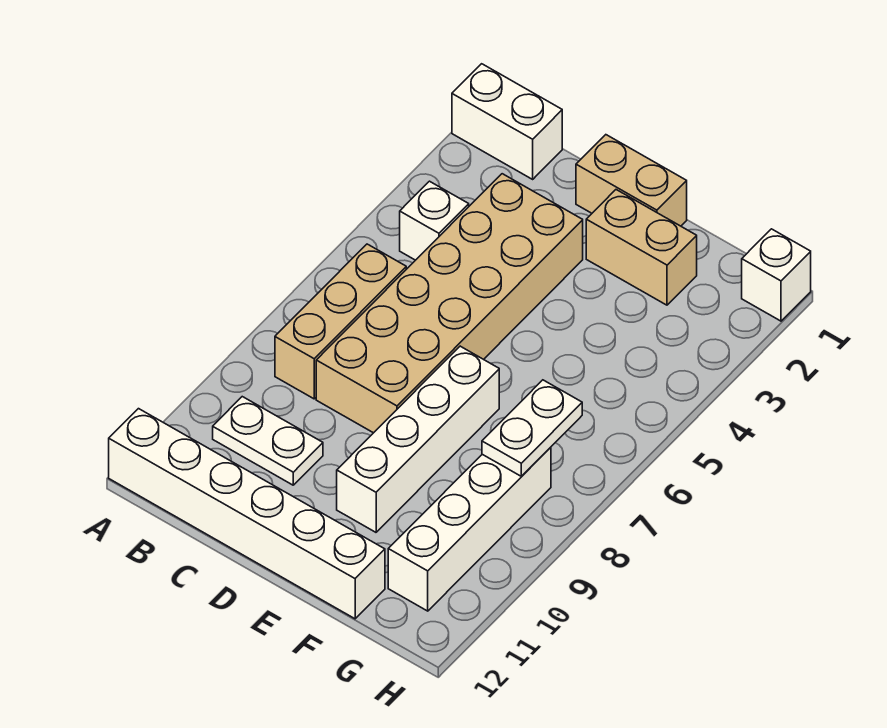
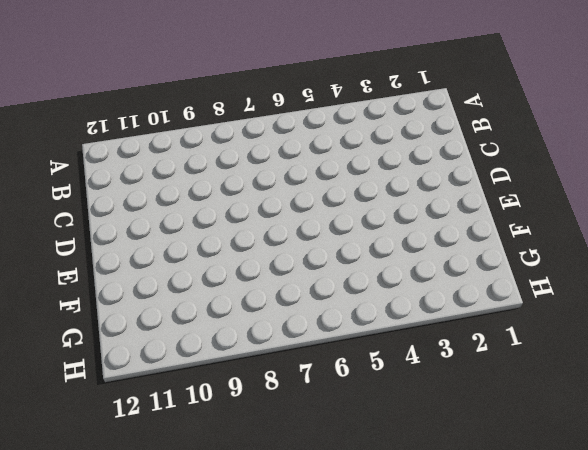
none -> white 1x2 brick [452,64,562,179]
none -> white 1x6 brick [109,409,385,619]
none -> white 1x1 brick [400,181,469,260]

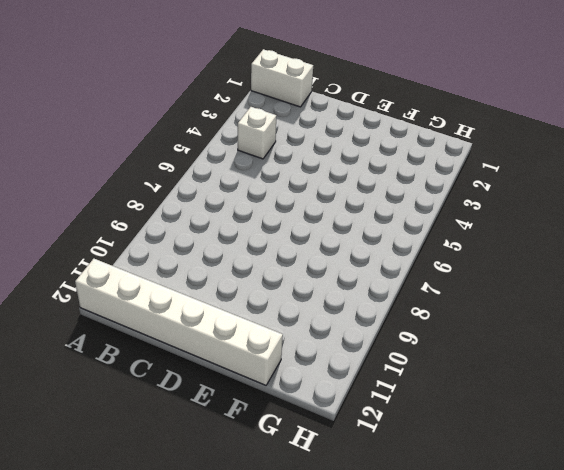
none -> tan 1x3 brick [275,244,406,399]
none -> white 1x2 plate [213,397,323,485]
none -> tan 2x6 brick [316,174,583,433]

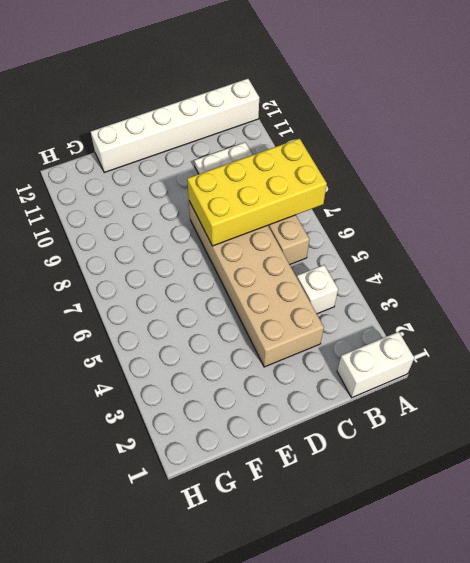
yellow 2x4 brick [187,139,327,246] -> none
none -> tan 1x2 brick [576,135,687,226]
none -> tan 1x2 brick [586,190,697,305]
none -> white 1x4 brick [337,346,499,532]

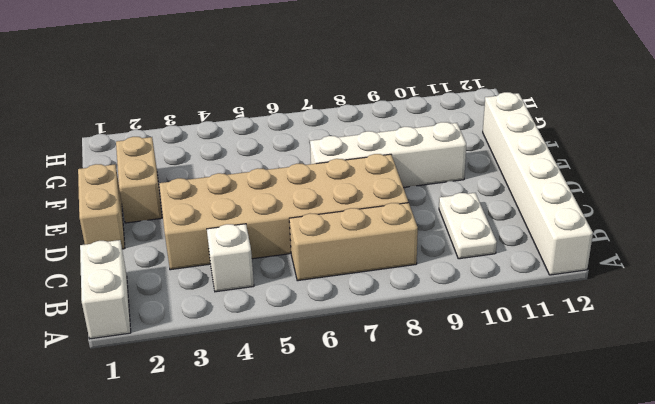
none -> white 1x4 brick [388,447,551,611]
none -> white 1x1 brick [742,229,811,321]
none -> white 1x2 plate [482,380,582,476]

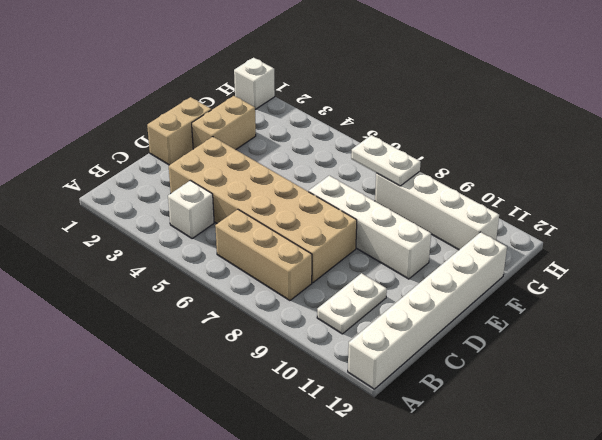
none -> white 1x2 brick [452,64,562,179]

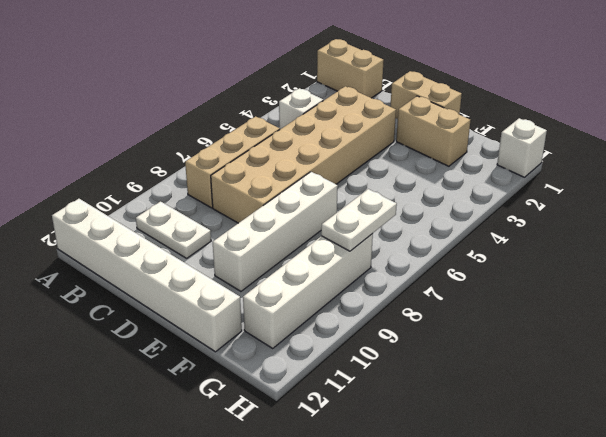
tan 1x2 brick [317,39,384,98] -> white 1x2 brick [452,64,562,179]

